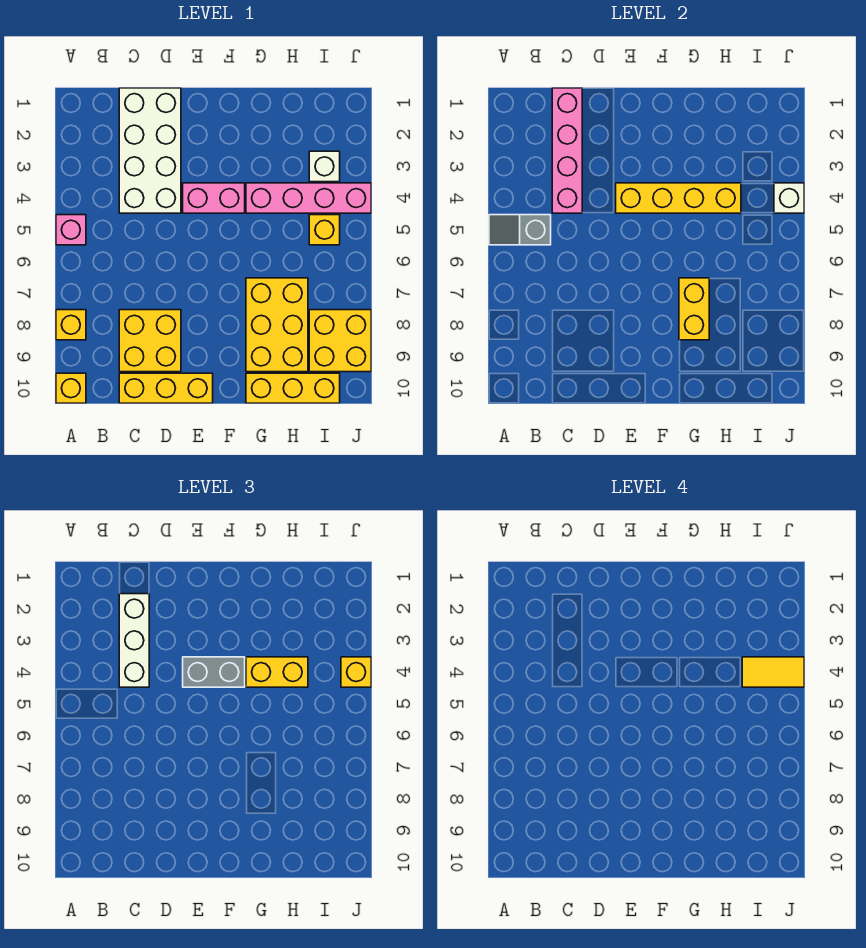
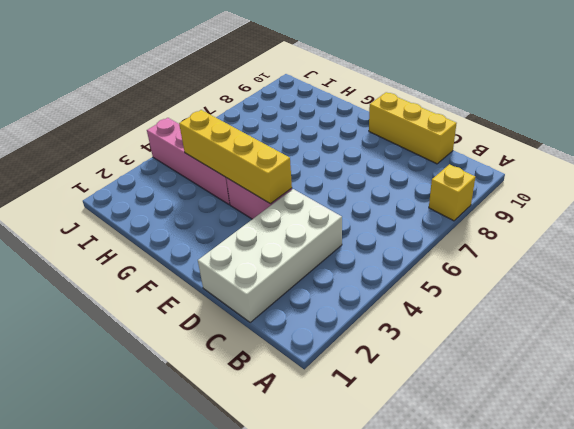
none -> pink 1x1 brick [56,215,86,245]
none -> yellow 1x1 brick [56,373,86,403]
none -> yellow 2x2 brick [119,310,181,372]

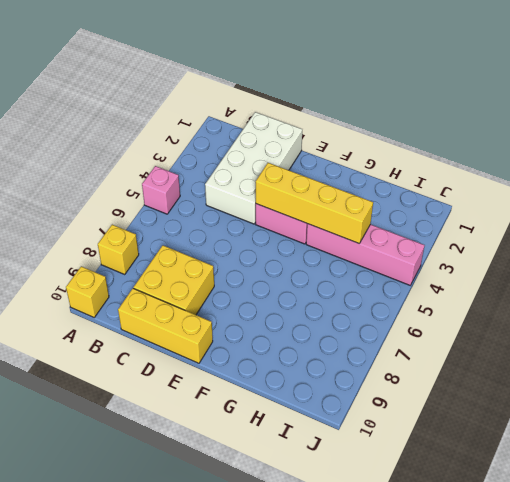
none -> yellow 2x3 brick [246,278,308,372]
none -> yellow 1x3 brick [246,373,340,403]
none -> white 1x1 brick [309,151,340,182]

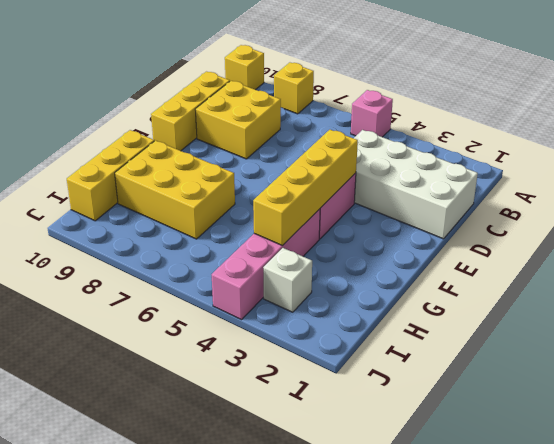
none -> yellow 1x1 brick [309,215,340,245]
none -> yellow 2x2 brick [309,310,371,372]
none -> grey 1x2 slope [489,215,551,245]

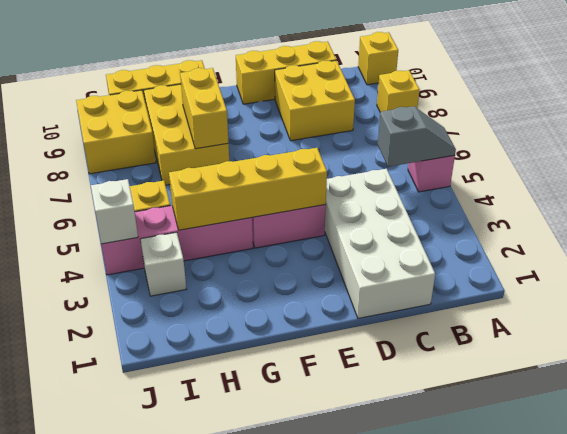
none -> pink 1x4 brick [552,88,582,213]
none -> white 1x3 brick [119,594,149,687]
none -> grey 1x2 brick [183,657,245,687]

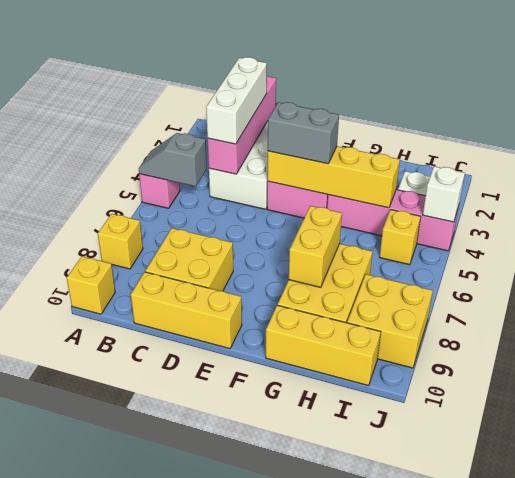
none -> yellow 1x2 brick [246,657,308,687]
none -> yellow 1x1 brick [341,657,371,687]
none -> yellow 1x2 tile [742,657,804,687]

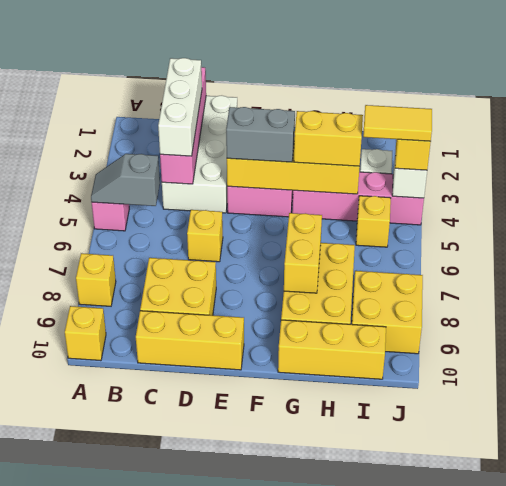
yellow 1x1 brick [187,210,223,262] -> none

